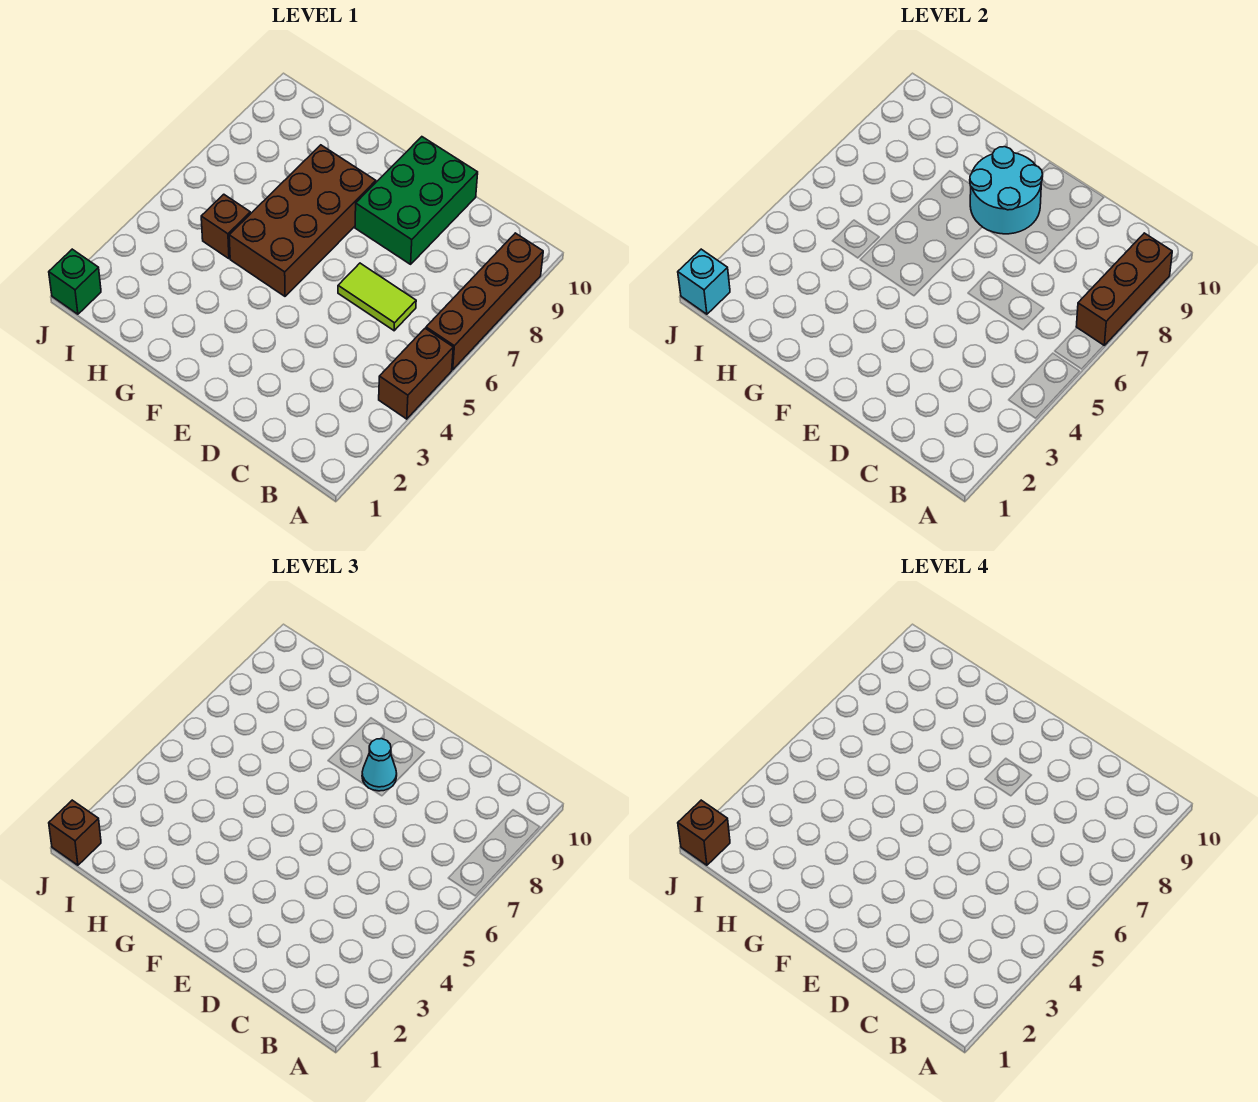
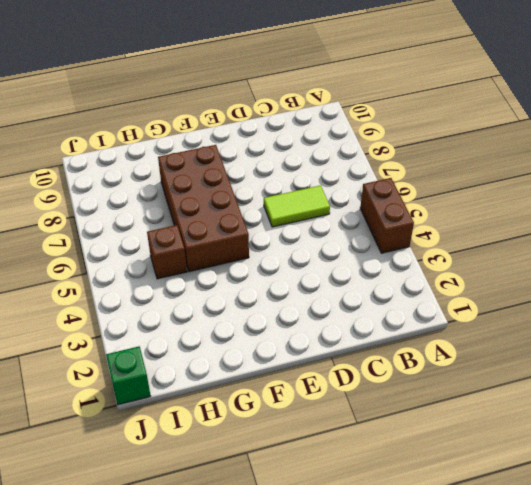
none -> brown 1x4 brick [426,233,543,370]
none -> green 2x3 brick [355,137,478,264]
none -> brown 1x3 brick [1076,233,1172,345]

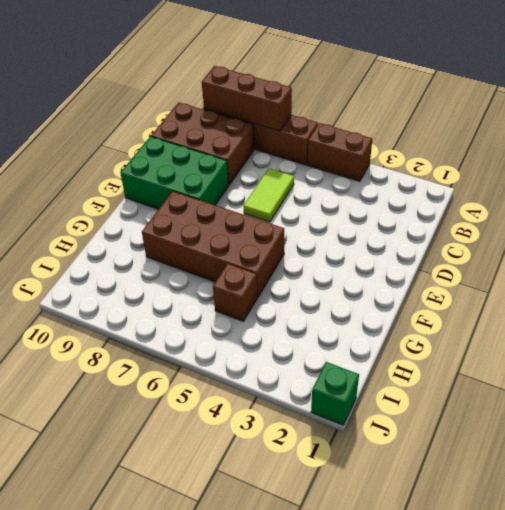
brown 2x3 brick [151,102,254,185] -> none
none -> cyan 2x2 round brick [970,147,1043,234]
none -> cyan 1x1 brick [678,249,730,314]
none -> cyan 1x1 cone [362,739,397,791]

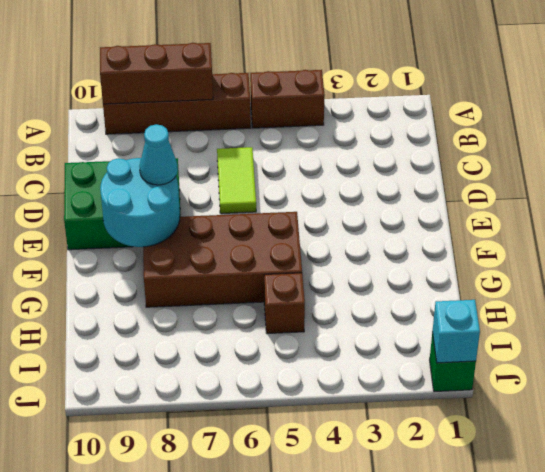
none -> brown 1x1 brick [49,800,101,865]
none -> brown 1x1 brick [678,800,730,865]

